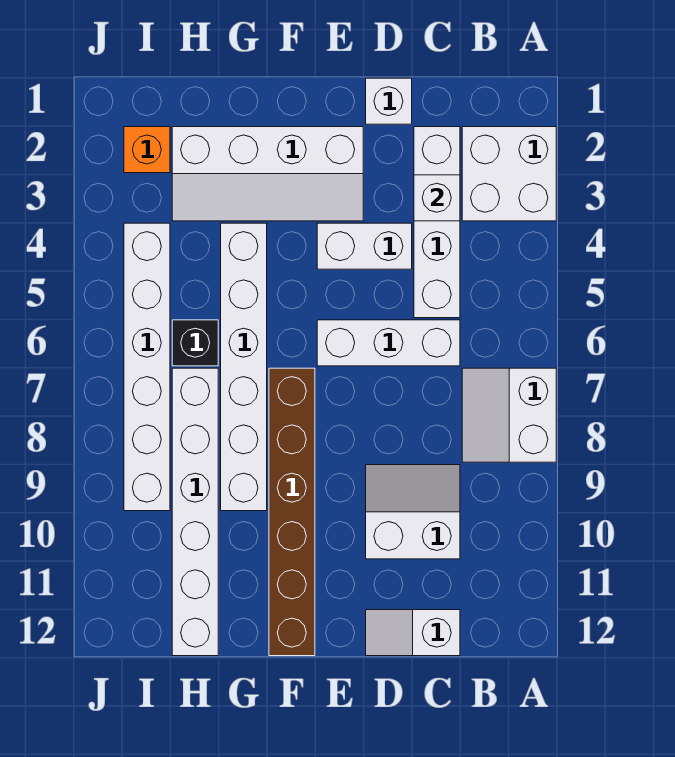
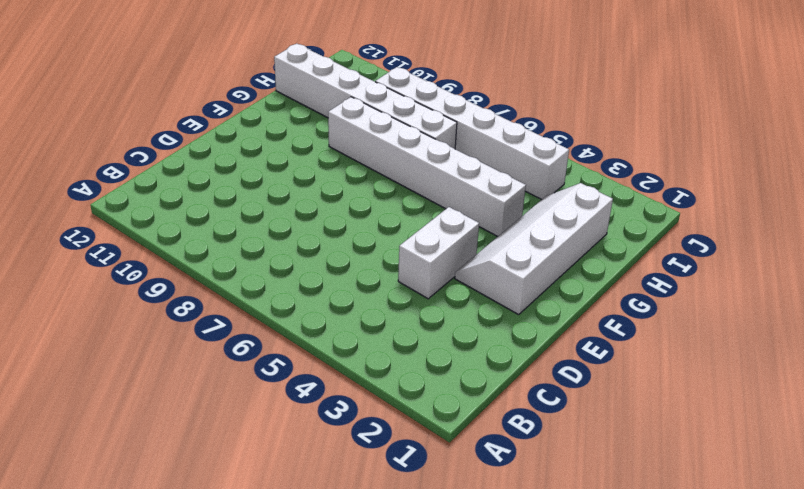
none -> white 2x2 brick [462,127,556,221]
none -> white 2x2 slope [462,368,556,462]
none -> white 1x4 brick [414,127,460,318]

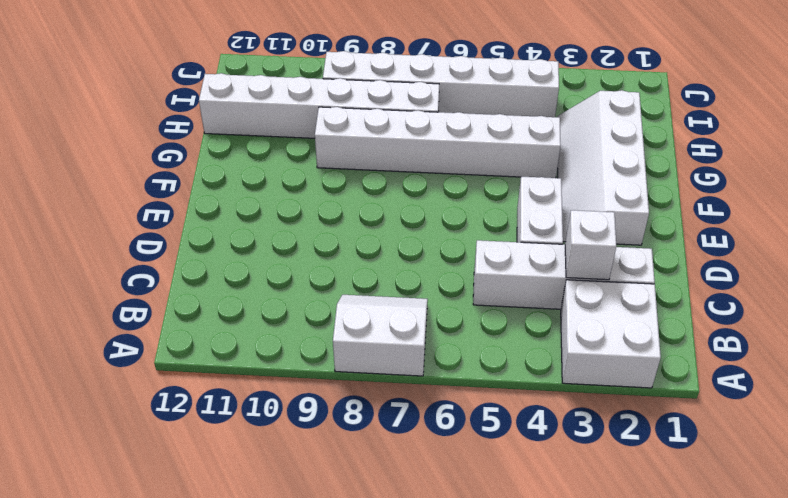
none -> white 1x3 brick [317,320,460,366]
none -> white 2x2 slope [366,465,460,559]
none -> white 1x2 slope [366,610,460,656]

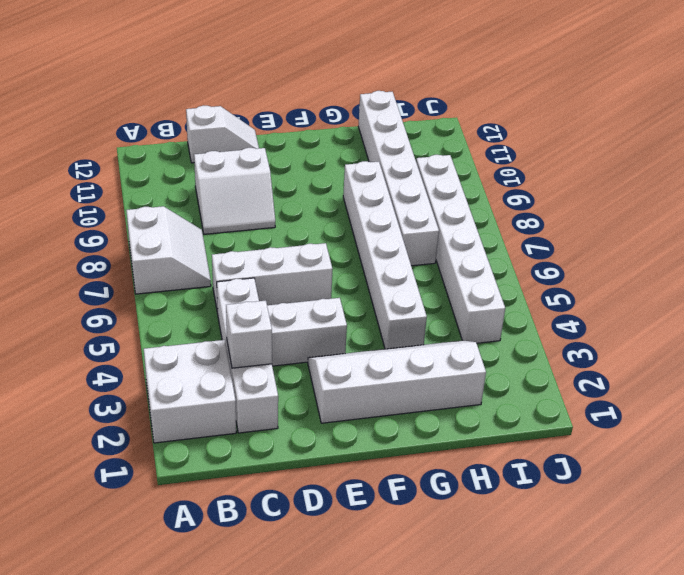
none -> white 1x1 brick [366,78,412,124]
none -> brown 1x6 brick [269,368,315,656]
none -> black 1x1 brick [172,320,218,366]

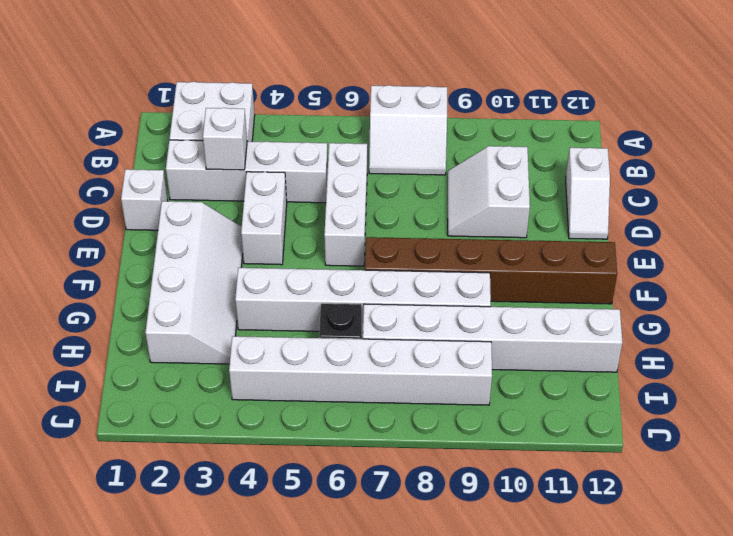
none -> orange 1x1 brick [124,127,170,173]

